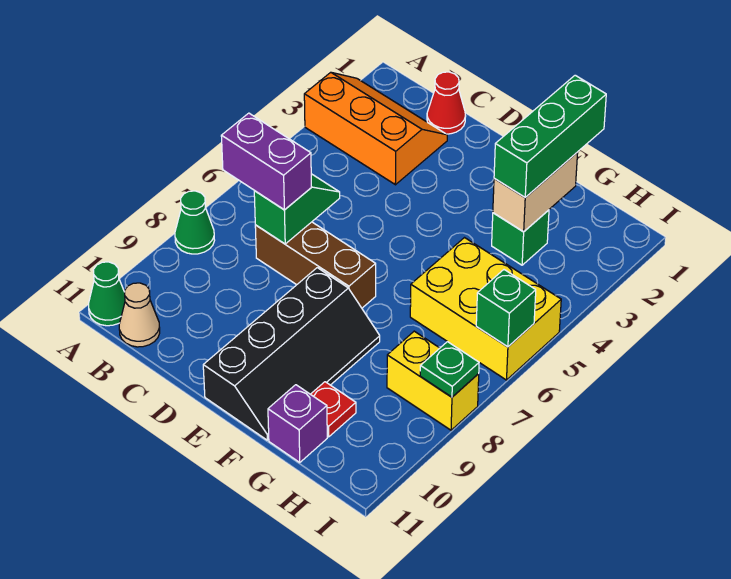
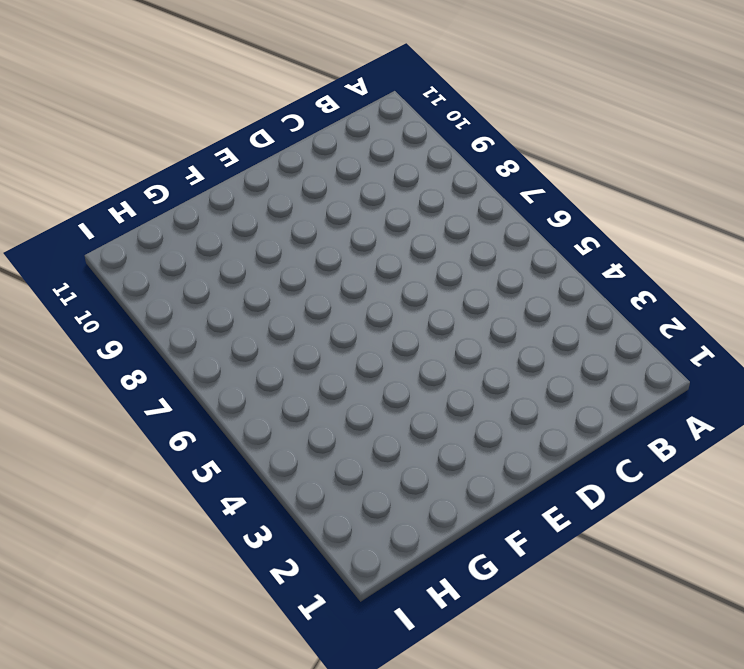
none -> orange 2x3 slope [304,72,447,185]
none -> green 1x1 cone [175,191,215,254]
none -> green 1x1 cone [89,262,125,326]

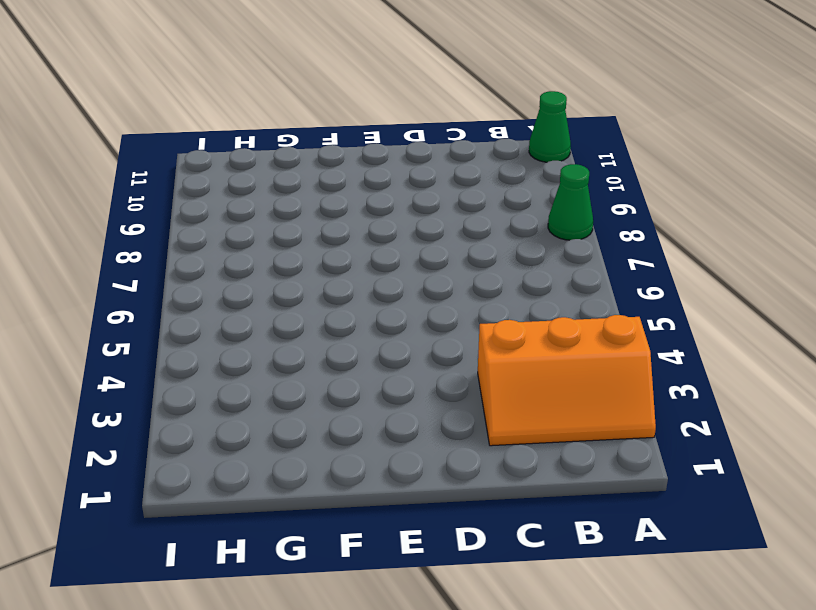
none -> tan 1x1 cone [119,283,160,347]
none -> red 1x1 cone [427,72,466,134]
none -> brown 1x3 brick [255,222,376,308]

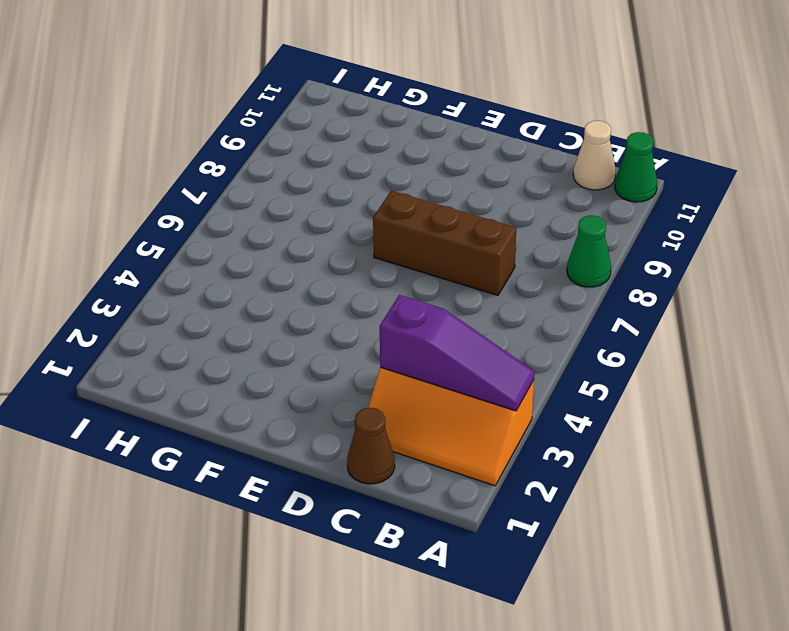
purple 1x3 slope [380,295,535,411] -> none
brown 1x1 cone [347,408,395,484] -> red 1x1 cone [427,72,466,134]
none -> black 2x4 slope [203,268,380,440]
none -> green 1x1 brick [492,210,549,265]
none -> yellow 2x3 brick [410,238,561,380]

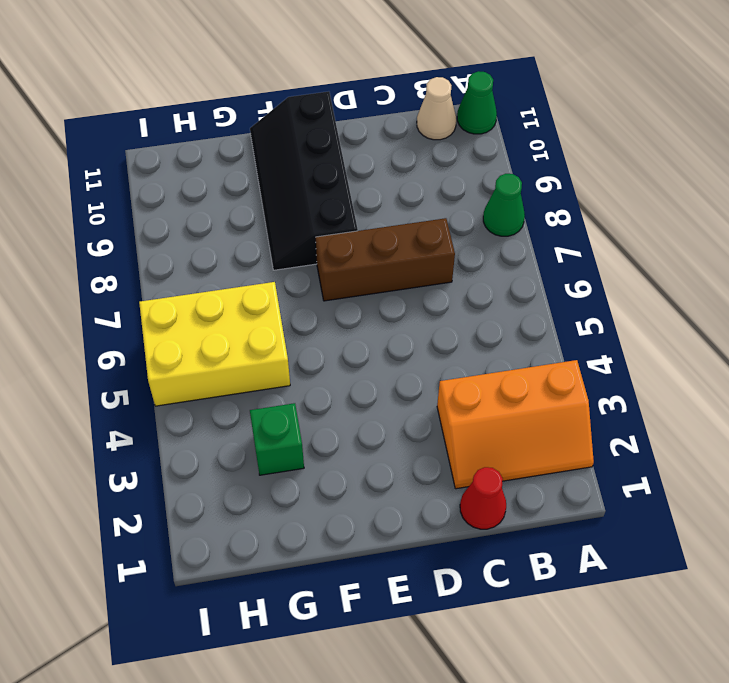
none -> red 1x1 plate [311,382,356,437]
none -> purple 1x1 brick [268,385,327,462]
none -> yellow 1x2 brick [387,331,479,430]

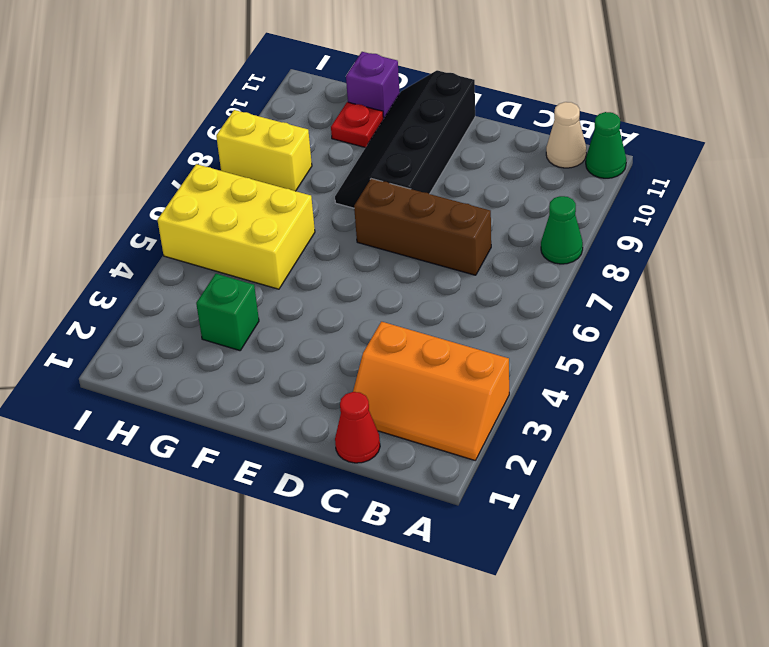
none -> green 1x2 slope [254,174,340,244]
none -> tan 1x2 brick [493,152,578,232]
none -> green 1x1 brick [476,270,536,347]

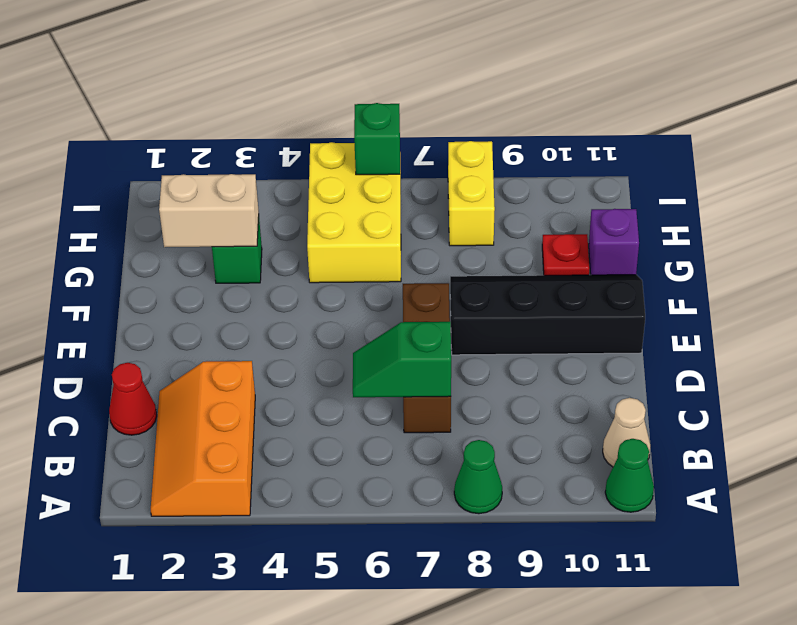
none -> green 1x1 plate [420,342,479,397]
none -> purple 1x2 brick [221,113,311,210]
none -> green 1x3 brick [494,75,606,197]

